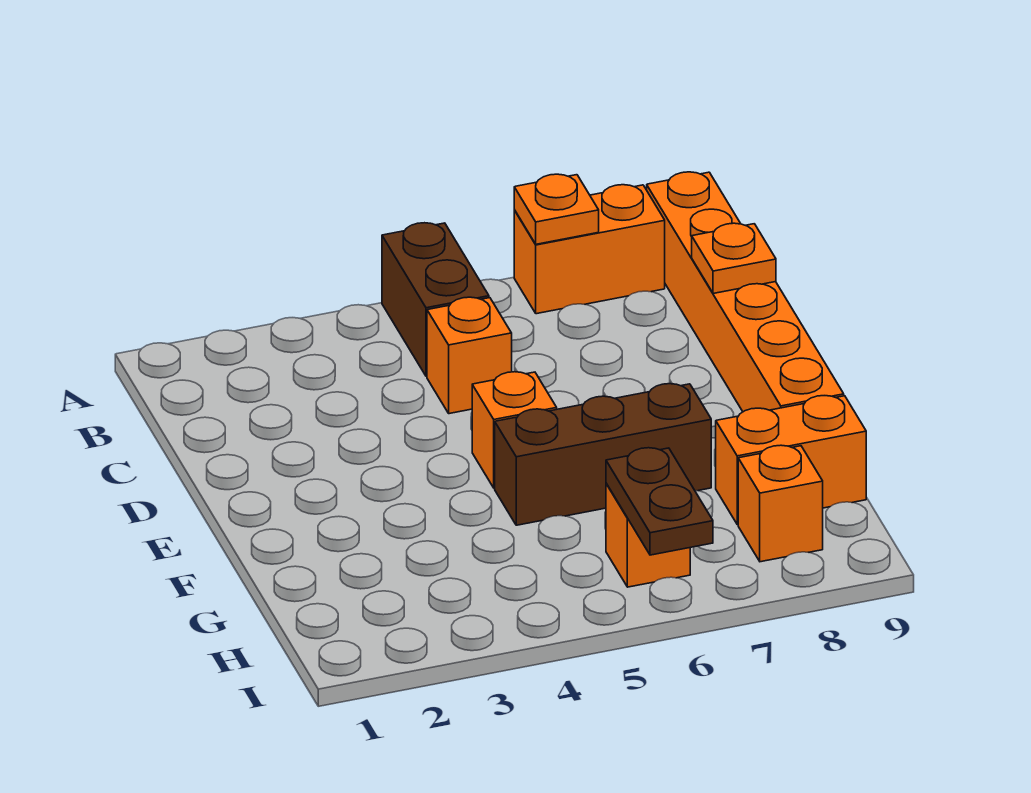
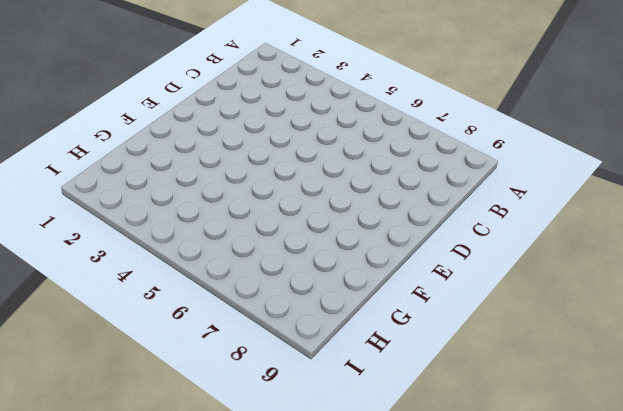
none -> brown 1x2 brick [382,223,489,376]
none -> orange 1x2 brick [514,185,665,314]
none -> orange 1x6 brick [647,172,844,412]

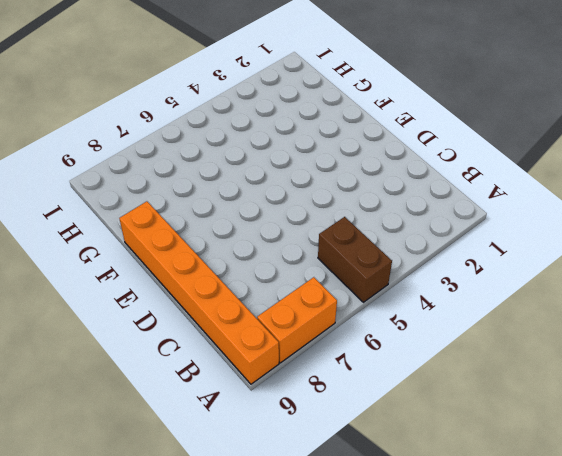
none -> orange 1x1 brick [427,297,512,414]
none -> orange 1x1 brick [472,372,557,488]
none -> brown 1x3 brick [495,384,711,525]

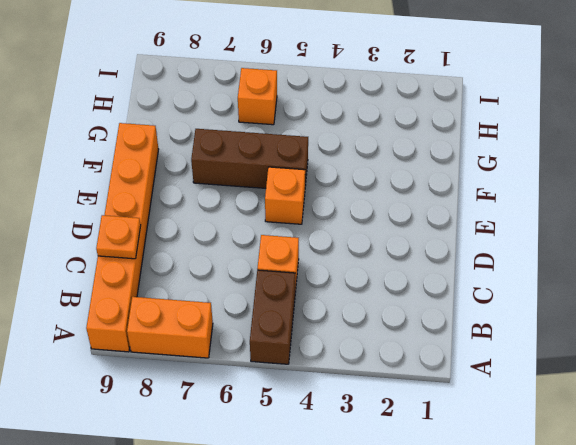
none -> orange 1x2 brick [716,396,866,524]
none -> orange 1x1 brick [738,445,823,562]
none -> orange 1x1 plate [514,174,599,244]

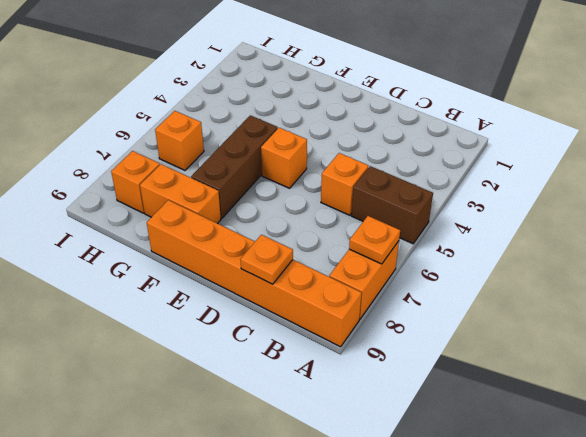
orange 1x2 brick [140,164,221,224] -> orange 1x2 brick turned to [716,396,866,524]
none -> brown 1x2 plate [606,448,713,555]

